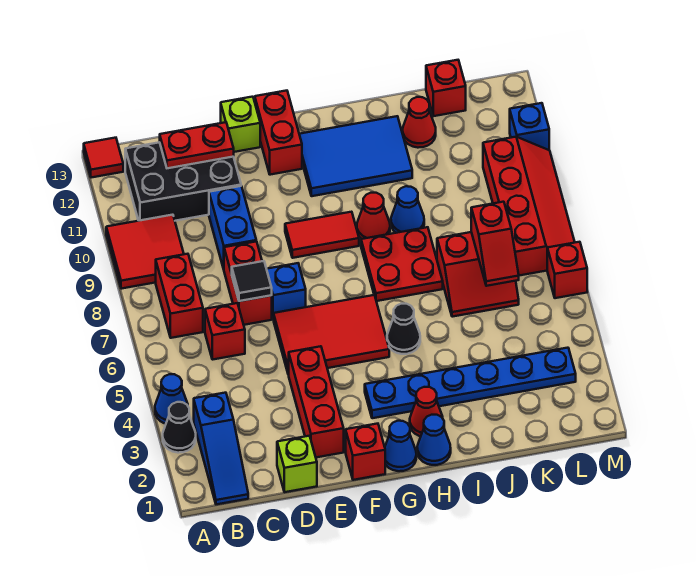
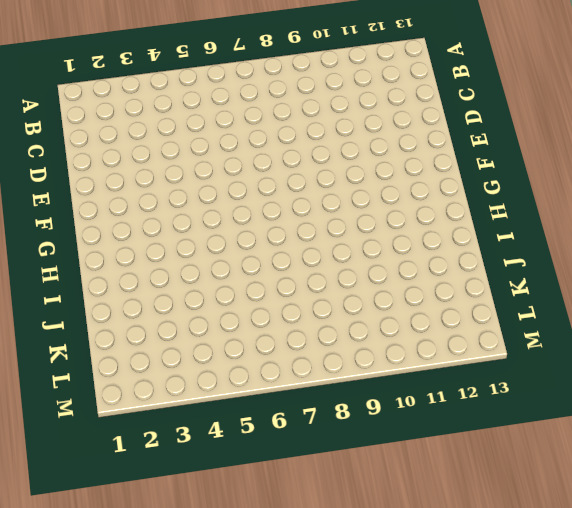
none -> black 1x1 cone [163,402,196,453]
none -> blue 1x1 cone [155,374,188,424]
none -> red 2x2 tile [106,215,184,289]
none -> red 1x1 tile [84,138,123,178]

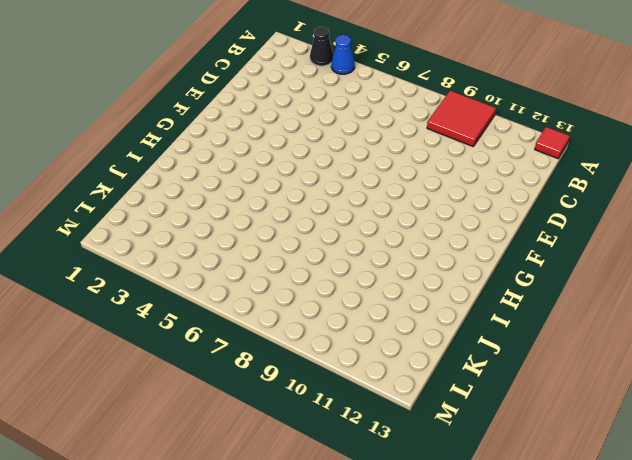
none -> blue 1x3 slope [194,393,248,504]
none -> red 1x2 brick [156,254,203,338]
none -> black 2x3 brick [125,142,241,221]
none -> red 1x1 brick [205,303,245,360]

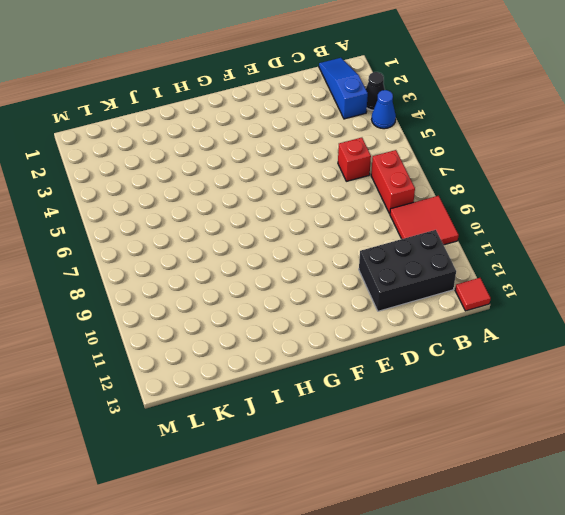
none -> lime 1x1 brick [277,436,317,492]
none -> red 1x2 brick [224,241,272,325]
none -> blue 1x2 brick [209,186,256,269]
none -> red 1x3 brick [288,346,344,457]

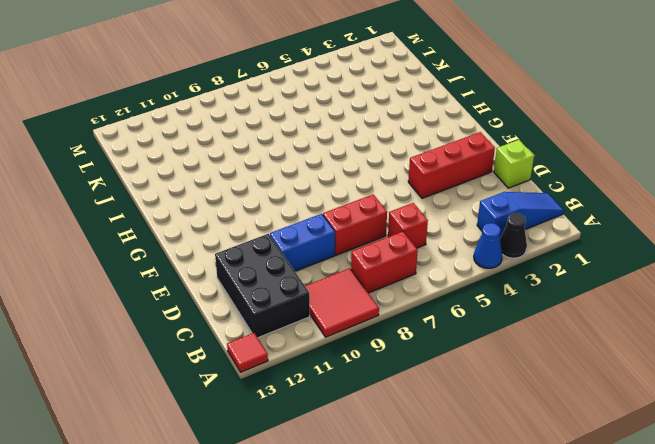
none -> red 2x3 tile [274,295,389,375]
none -> blue 1x1 brick [267,263,306,320]
none -> lime 1x1 brick [221,97,260,152]
none -> red 1x1 brick [346,424,385,480]

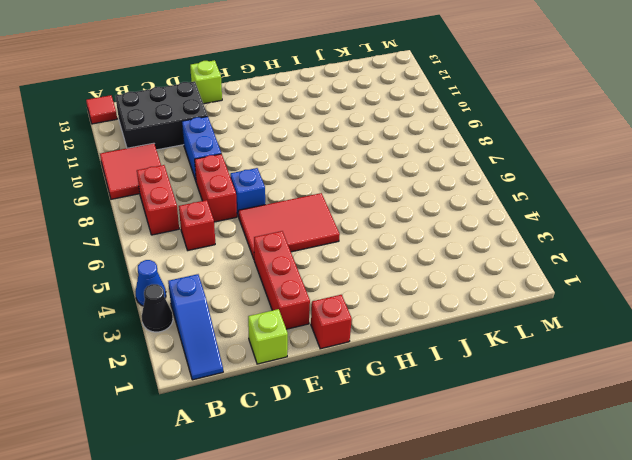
none -> red 1x2 tile [285,212,359,258]
none -> red 1x2 brick [255,91,302,175]
none -> blue 1x1 cone [385,421,416,471]
none -> blue 1x6 plate [365,348,576,418]

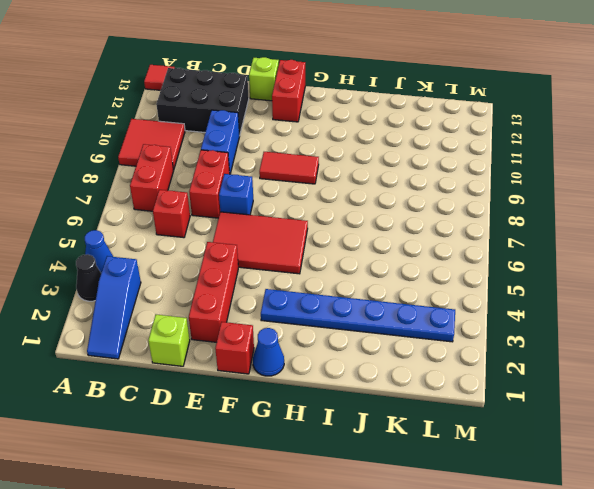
none -> blue 2x3 tile [299,116,412,196]
none -> blue 1x1 cone [417,415,451,465]
none -> red 1x1 cone [410,387,443,436]
none -> black 1x1 cone [387,304,420,354]

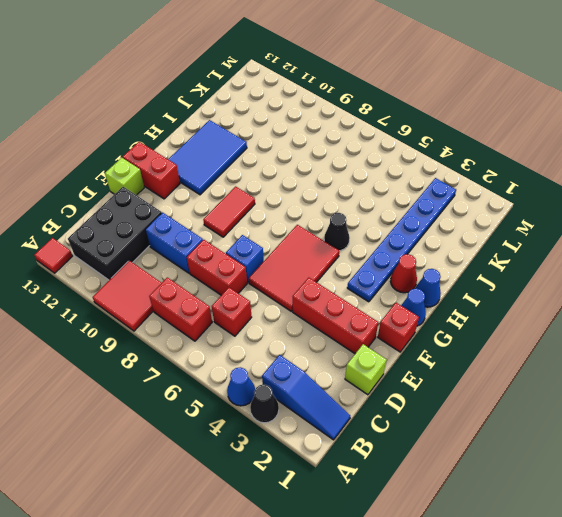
none -> red 2x2 plate [361,227,443,301]
none -> red 1x1 cone [357,193,390,239]
none -> blue 1x1 cone [391,186,424,233]
none -> red 2x2 slope [437,232,519,317]

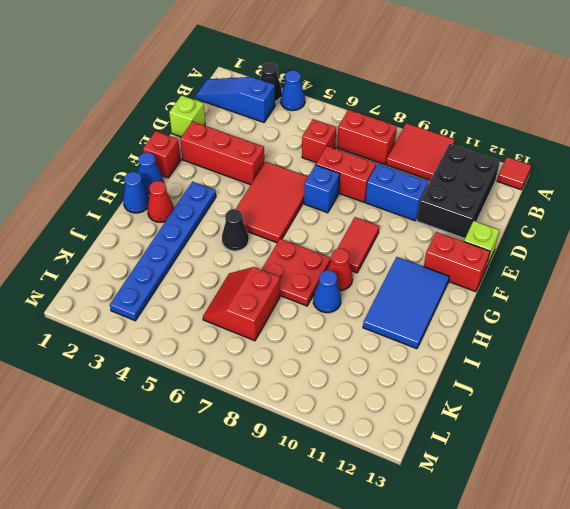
none -> red 1x1 cone [403,97,436,148]
none -> red 1x1 brick [426,60,466,116]
none -> red 2x4 slope [483,137,575,276]
none -> red 1x1 brick [547,242,587,298]

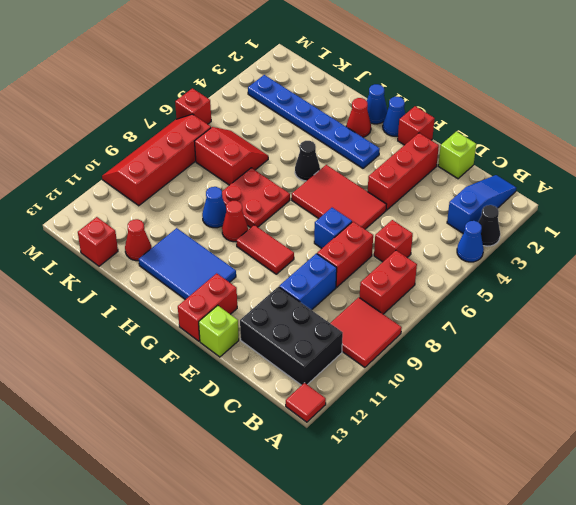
none -> blue 1x1 brick [510,103,549,150]
none -> red 1x2 plate [160,122,234,168]
none -> black 1x1 tile [232,261,272,301]
none -> red 1x2 slope [471,202,519,286]

